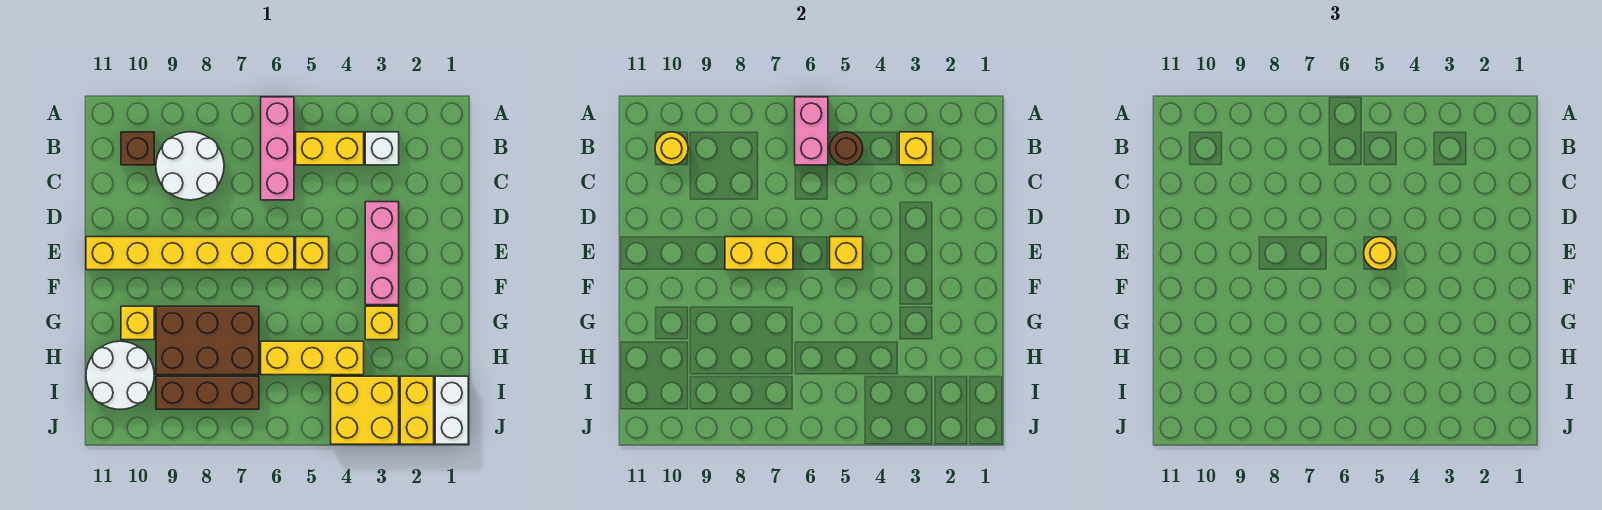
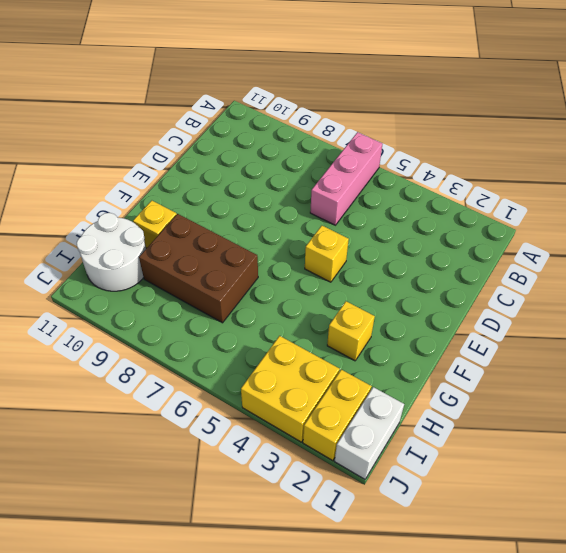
none -> white 1x1 brick [365,132,399,165]
none -> yellow 1x2 brick [296,132,364,165]
none -> white 2x2 round brick [156,132,224,200]

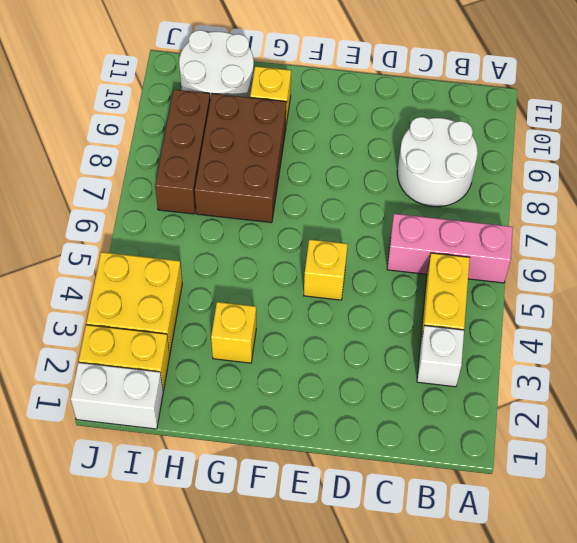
none -> brown 1x1 brick [121,132,154,165]
none -> pink 1x3 brick [365,202,399,305]
none -> yellow 1x6 brick [86,237,294,270]

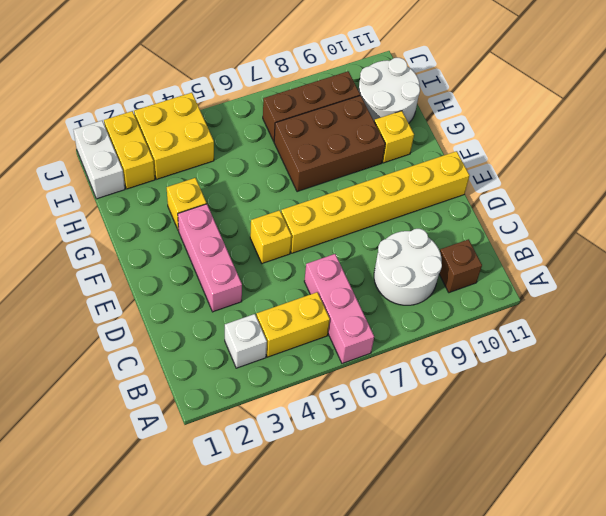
none -> yellow 1x3 brick [261,341,364,375]
none -> pink 1x2 brick [795,97,828,165]
none -> yellow 1x1 brick [899,132,933,165]

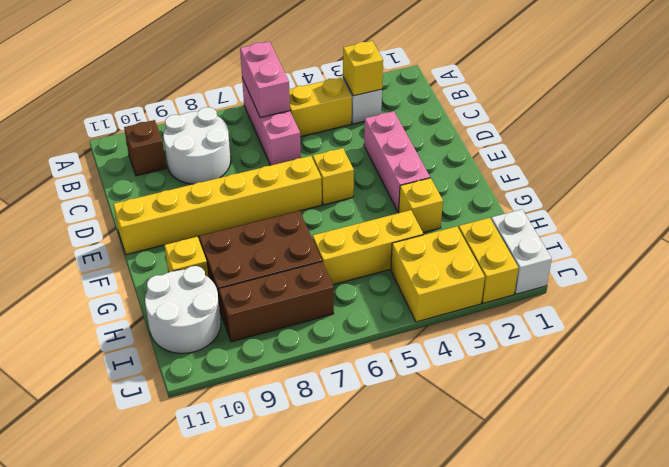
none -> brown 1x1 round brick [830,132,863,165]
none -> yellow 1x1 round brick [655,132,688,165]
none -> yellow 1x1 brick [830,237,863,270]

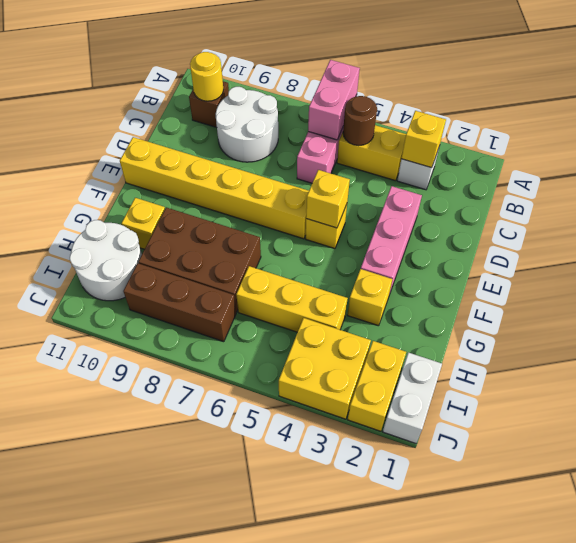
none -> yellow 1x2 brick [725,237,793,270]
none -> yellow 1x1 round brick [1364,237,1397,270]

